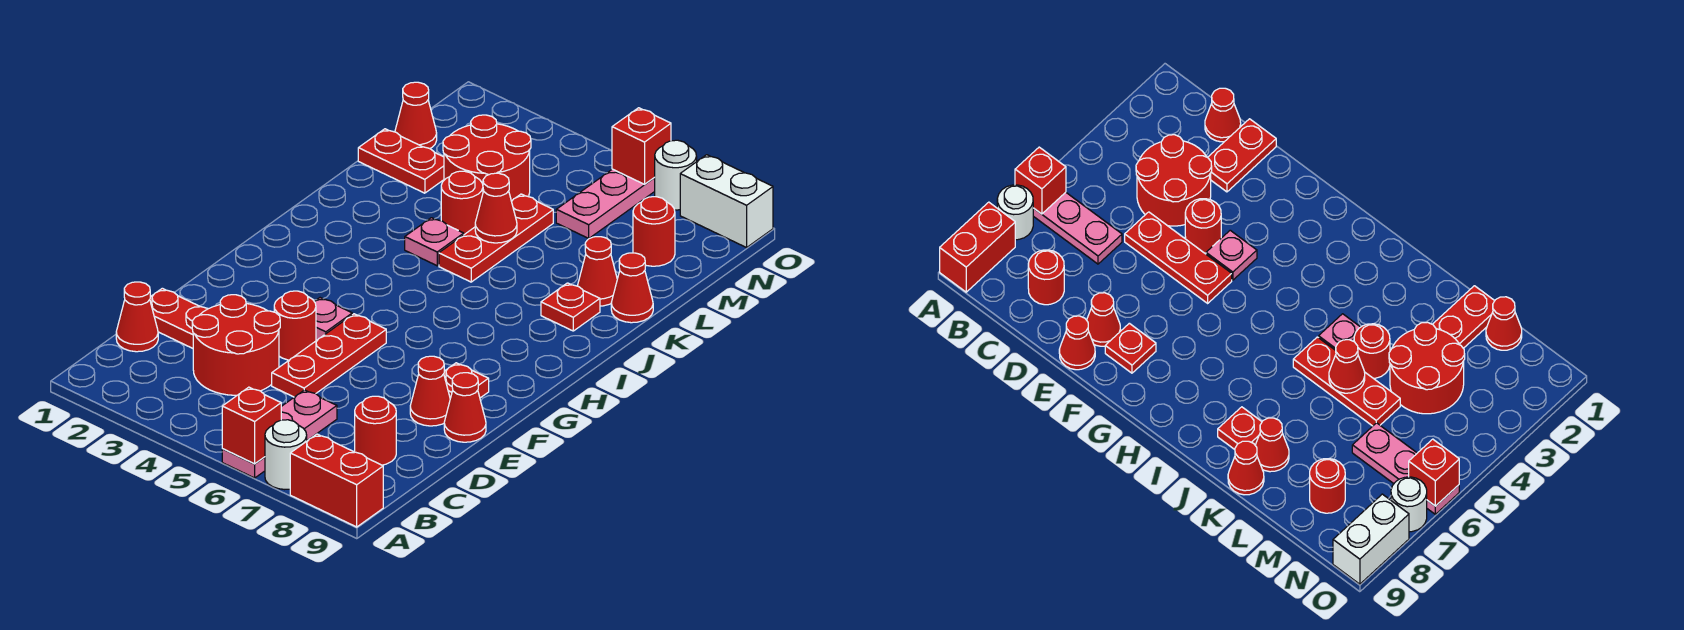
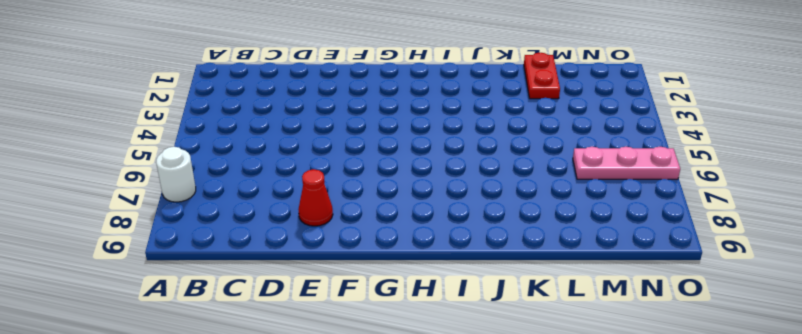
none -> pink 1x3 plate [222,390,337,478]
none -> red 1x2 brick [290,434,383,527]
none -> red 1x1 cone [116,282,158,352]

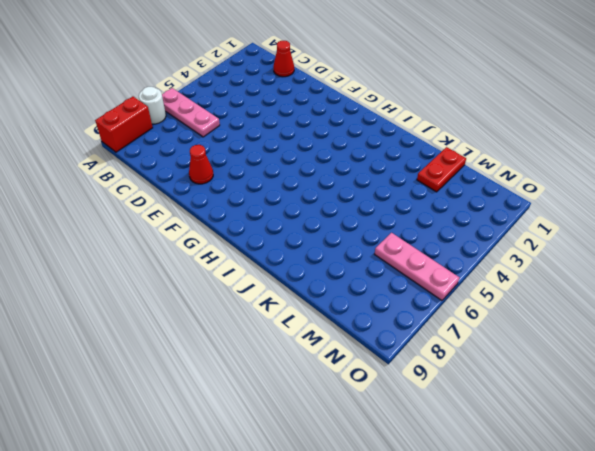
none -> red 2x2 round brick [192,295,280,395]
none -> red 1x1 round brick [355,396,396,465]
none -> red 1x2 plate [150,288,208,348]

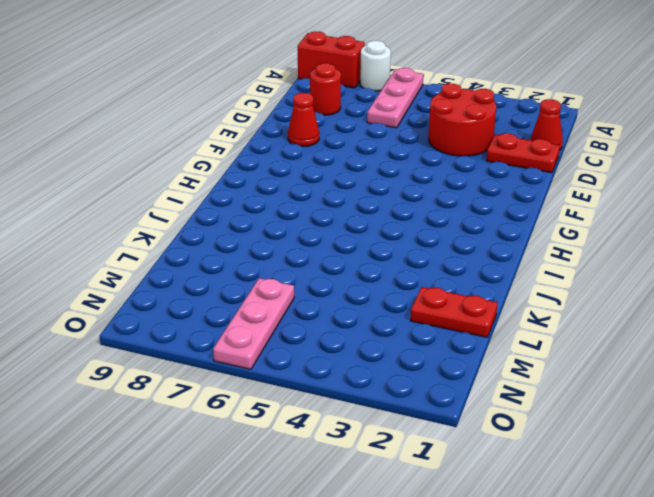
none -> red 1x3 plate [272,314,386,397]
none -> red 1x1 round brick [274,291,316,360]
none -> red 1x1 cone [444,373,486,442]

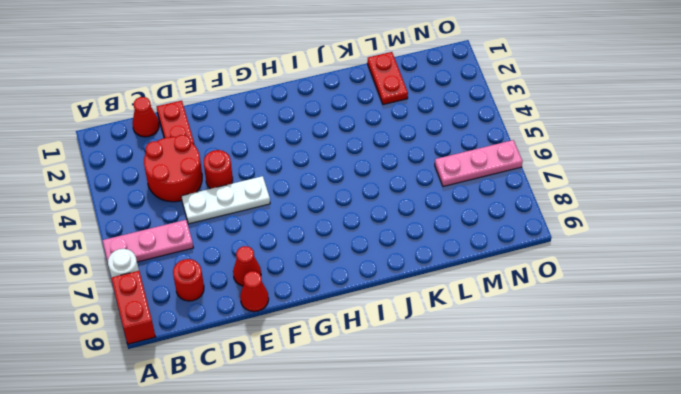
white 1x3 plate [181,176,270,224] -> red 1x3 plate [272,314,386,397]
none -> pink 1x1 plate [314,298,352,341]
none -> red 1x1 plate [444,363,489,398]
none -> pink 1x1 plate [405,218,464,266]

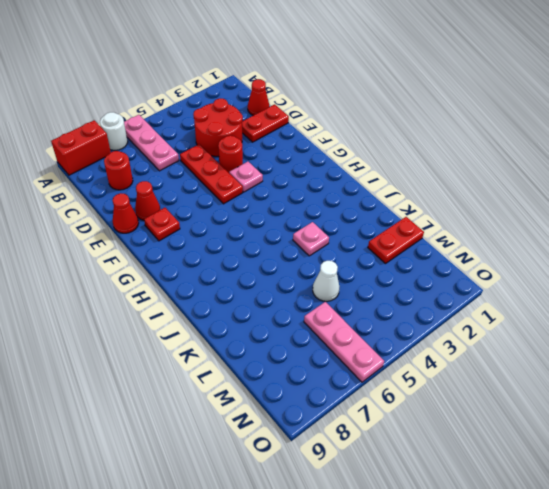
white 1x1 cone [313,261,339,301] -> red 1x3 plate [439,194,553,282]
none -> red 1x1 plate [541,283,600,331]
none -> red 1x1 round brick [441,171,483,235]
none -> red 1x1 cone [578,237,617,306]

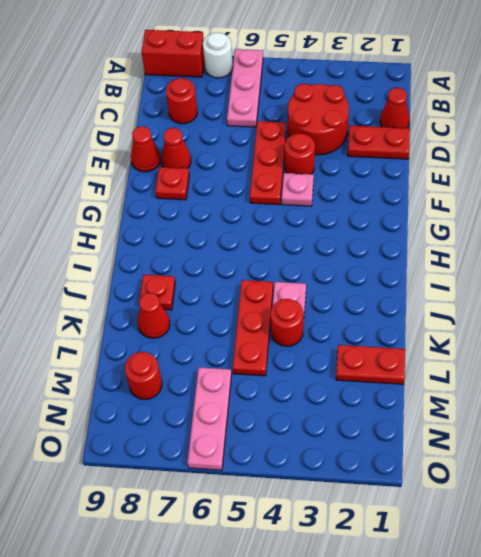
none -> red 1x1 cone [611,253,653,323]
none -> red 2x2 round brick [443,115,531,201]
none -> red 1x1 cone [395,82,437,149]

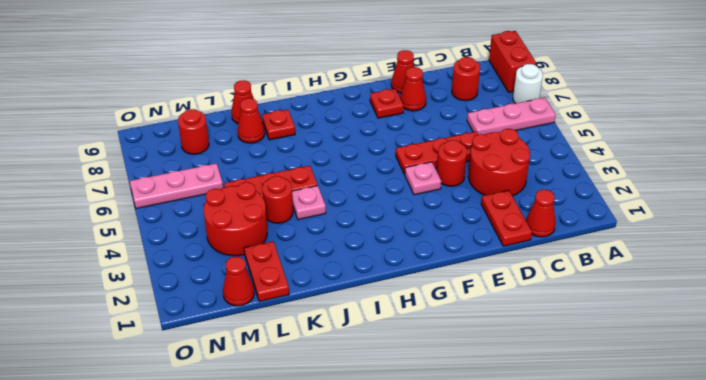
none -> white 1x1 round brick [654,140,697,210]
none -> white 1x2 brick [680,155,773,248]
none -> red 1x1 brick [222,387,281,464]

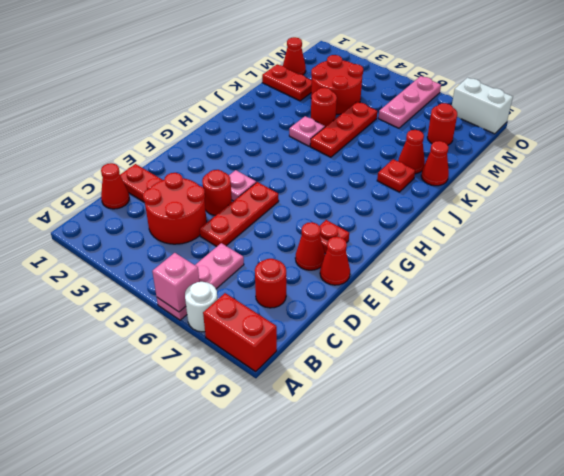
pink 1x1 brick [152,253,199,312] -> red 1x1 brick [222,387,281,464]
none -> white 1x1 round brick [654,140,697,210]
none -> red 1x1 cone [475,173,517,243]
none -> red 1x1 brick [612,108,671,184]

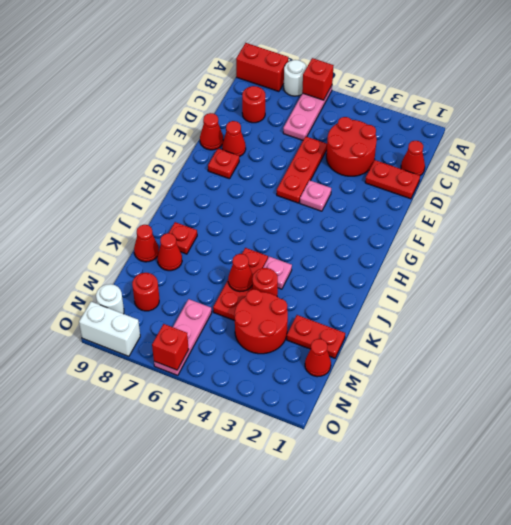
white 1x1 round brick [96,284,124,314] -> white 1x1 round brick moved to [654,140,697,210]
none -> red 1x1 round brick [274,291,316,360]

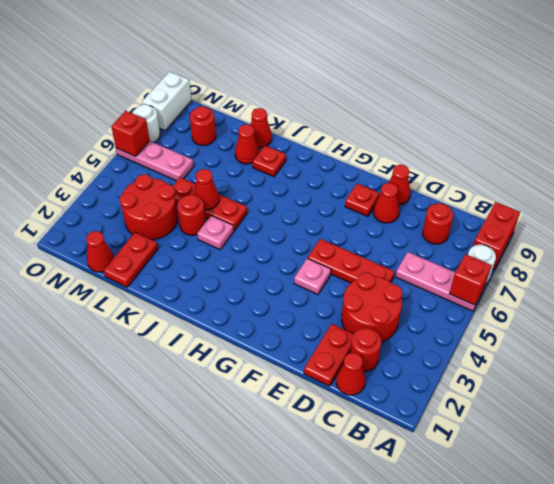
red 1x1 round brick [350,328,381,371] -> red 1x1 round brick moved to [274,291,316,360]

